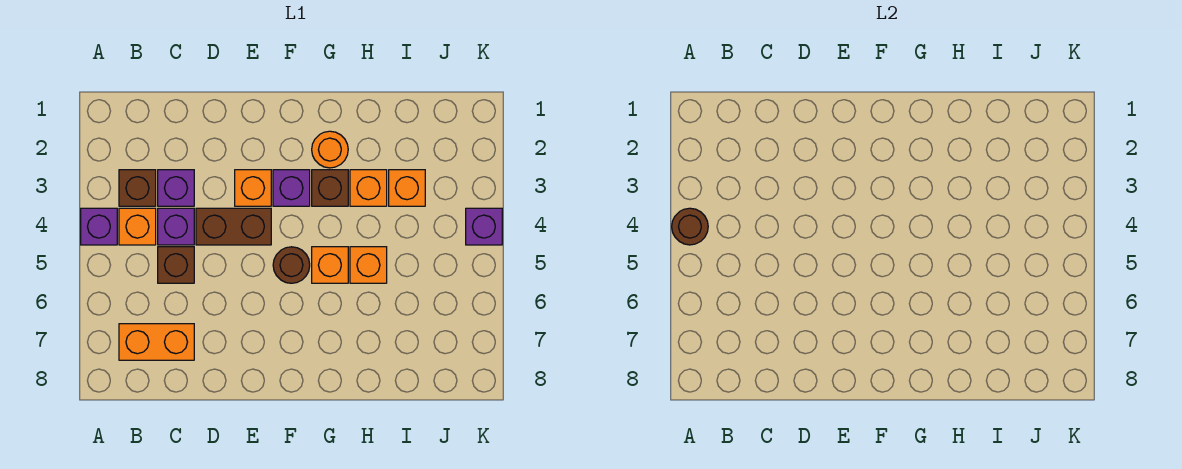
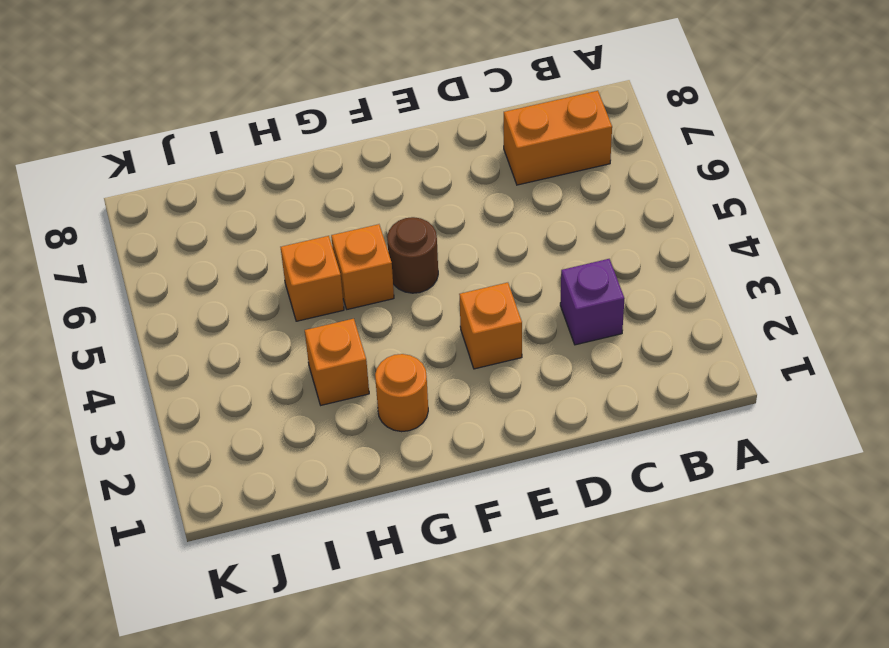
none -> purple 1x1 brick [81,208,117,245]
none -> brown 1x1 brick [119,170,156,206]
none -> orange 1x1 brick [119,208,156,245]

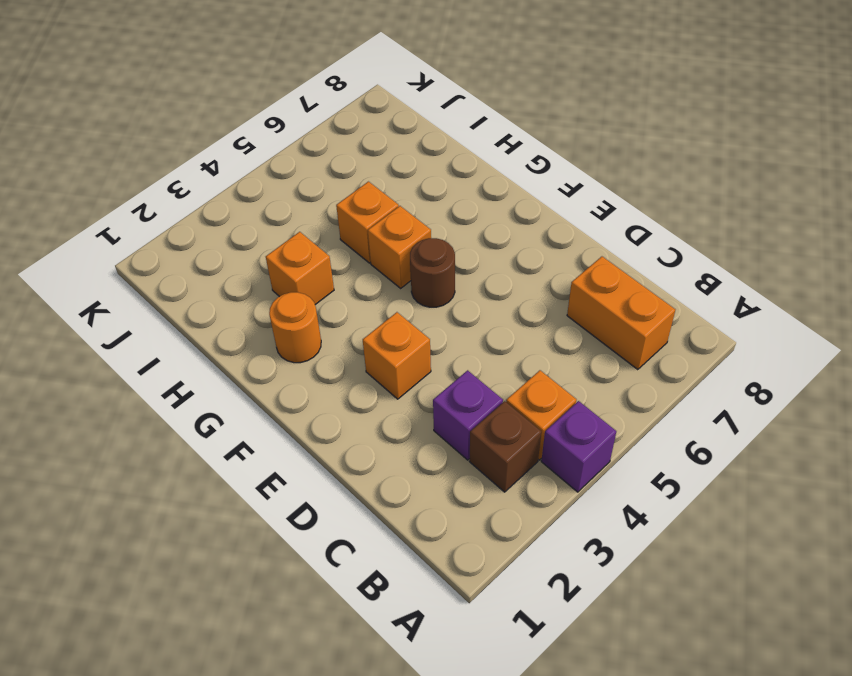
none -> purple 1x1 brick [158,208,194,245]
none -> brown 1x1 brick [158,247,194,283]
none -> brown 1x2 brick [196,208,271,245]

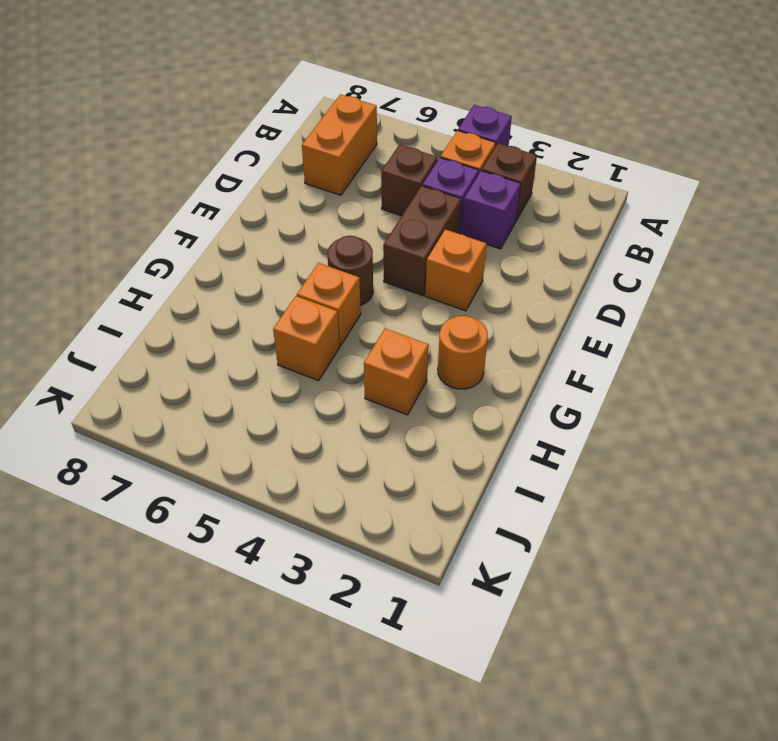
none -> purple 1x1 brick [273,170,310,206]
none -> brown 1x1 brick [312,170,348,206]
none -> orange 1x1 brick [389,170,425,206]

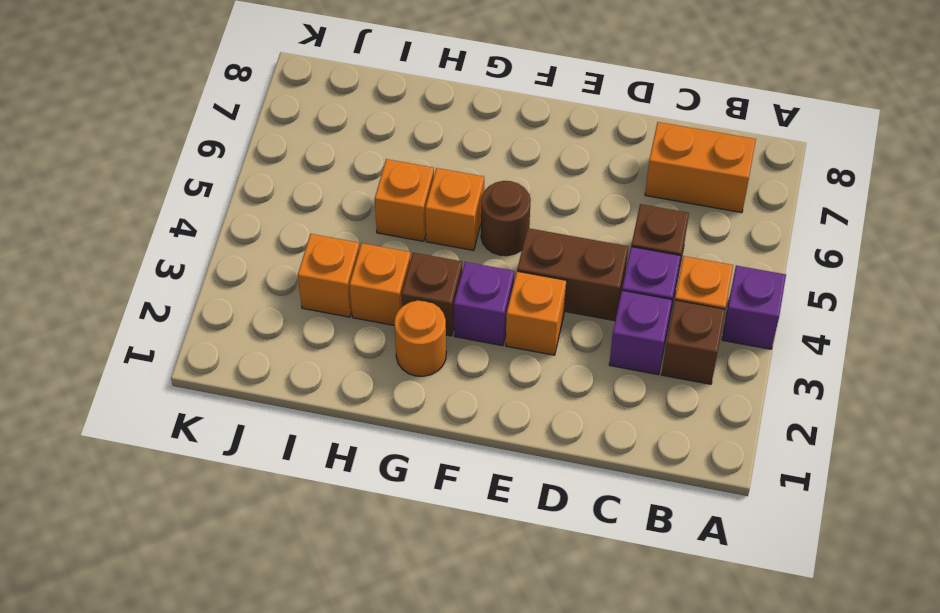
none -> purple 1x1 brick [466,208,502,245]
none -> brown 1x1 round brick [672,208,708,245]

